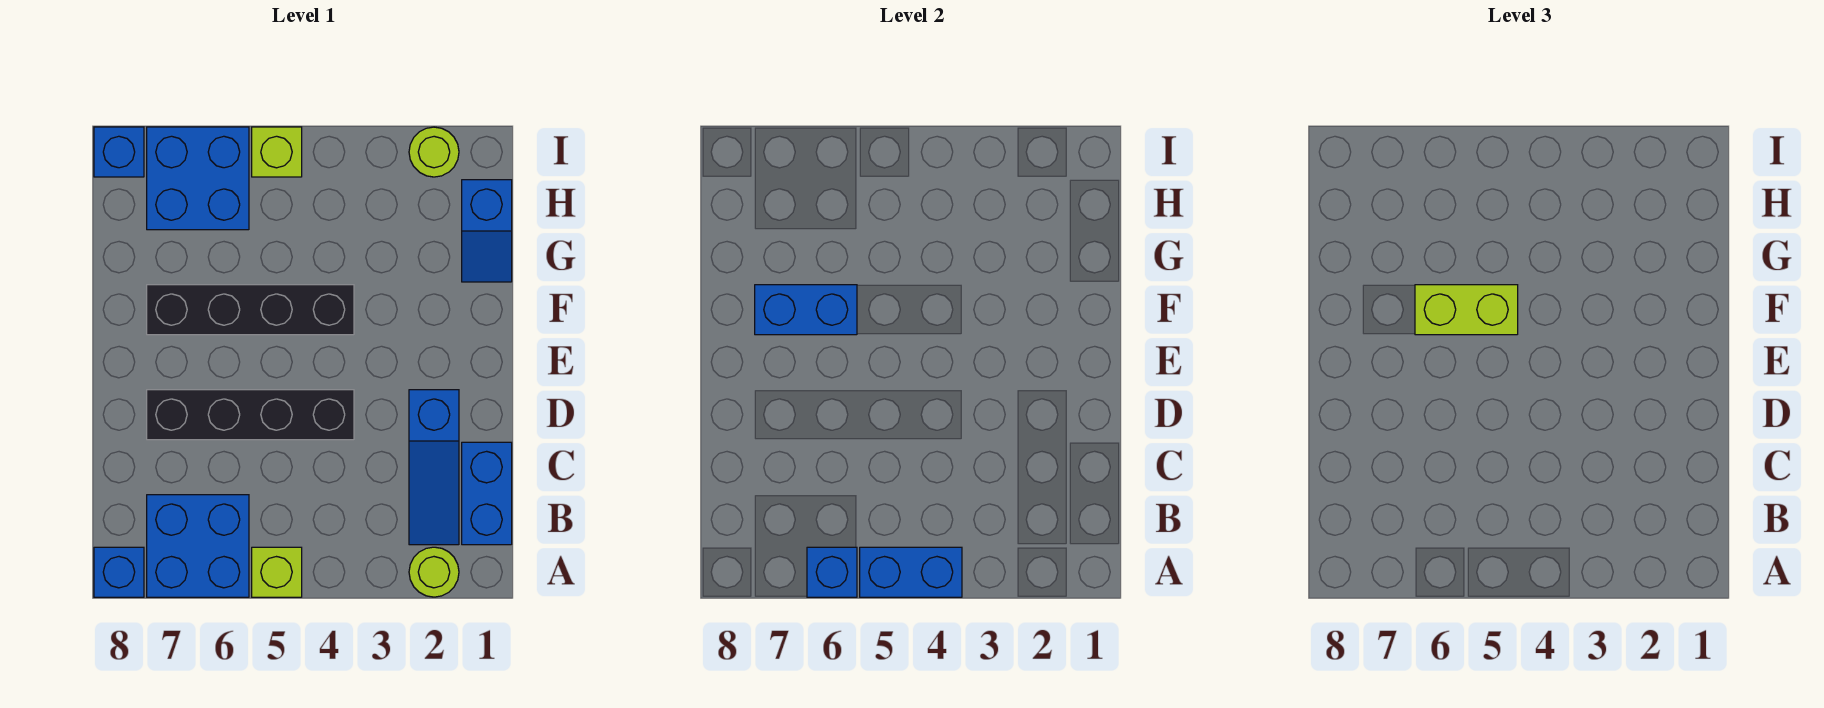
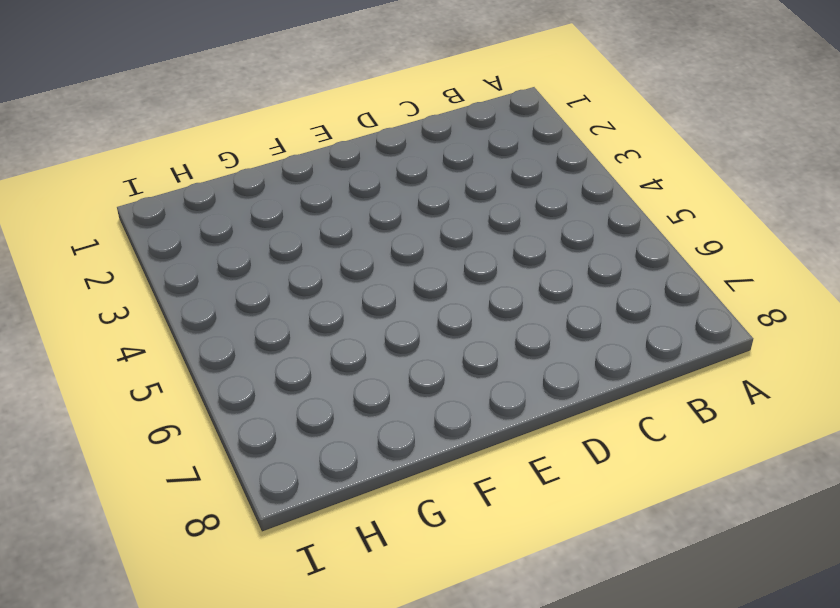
none -> lime 1x1 round brick [409,547,459,597]
none -> lime 1x1 brick [252,547,302,597]
none -> blue 2x2 brick [147,495,249,597]

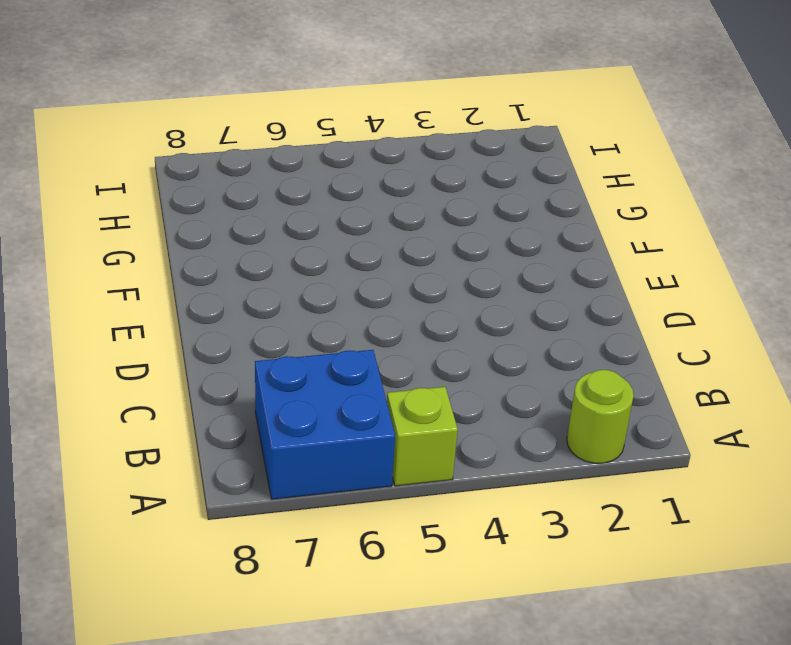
none -> blue 1x1 brick [94,547,144,597]
none -> blue 1x2 brick [462,442,512,545]
none -> blue 1x3 slope [409,390,459,545]

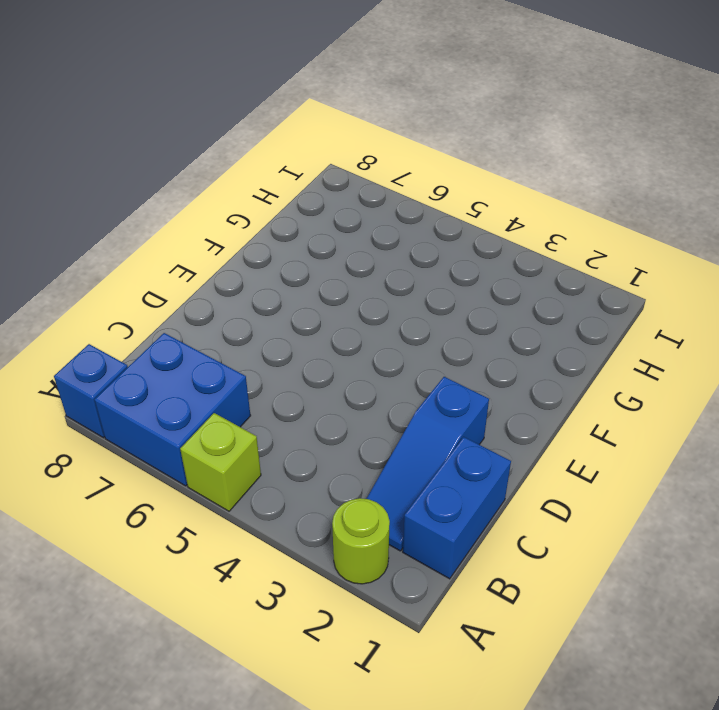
none -> black 1x4 brick [147,390,354,440]
none -> black 1x4 brick [147,285,354,335]
none -> blue 1x2 slope [462,180,512,282]

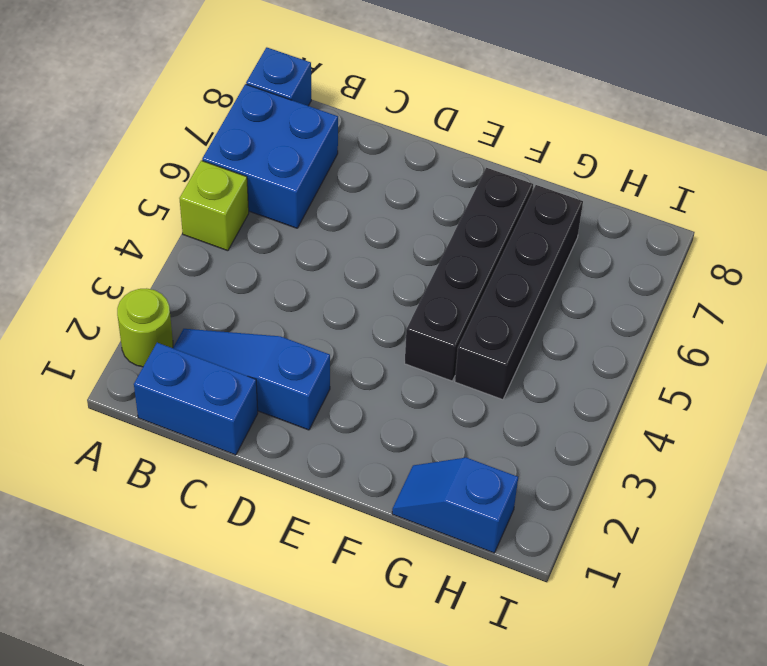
black 1x4 brick [455,185,583,400] -> black 1x4 brick moved to [147,390,354,440]
none -> blue 2x2 brick [147,127,249,230]
none -> lime 1x1 round brick [409,127,459,177]
none -> lime 1x1 brick [252,127,302,177]

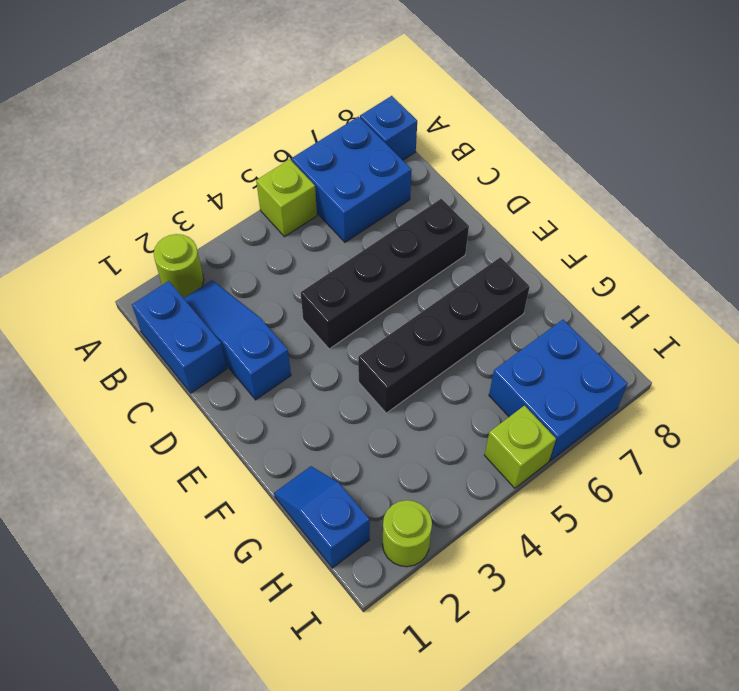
none -> blue 1x1 brick [94,127,144,177]
none -> blue 1x2 brick [860,547,962,597]
none -> blue 1x1 brick [807,547,857,597]

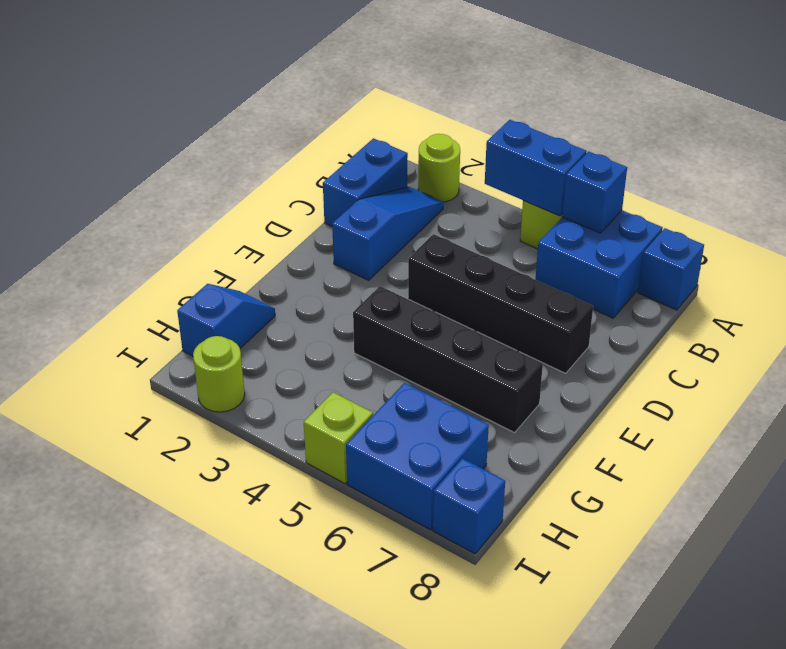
none -> blue 1x2 brick [755,285,857,335]
none -> lime 1x2 brick [1415,285,1518,335]

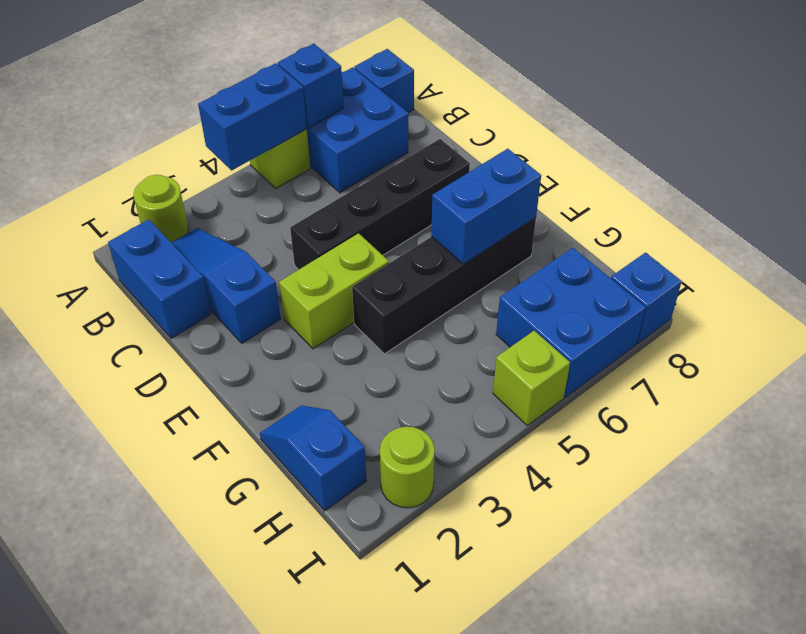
lime 1x2 brick [279,233,389,349] -> lime 1x2 brick moved to [1415,285,1518,335]

